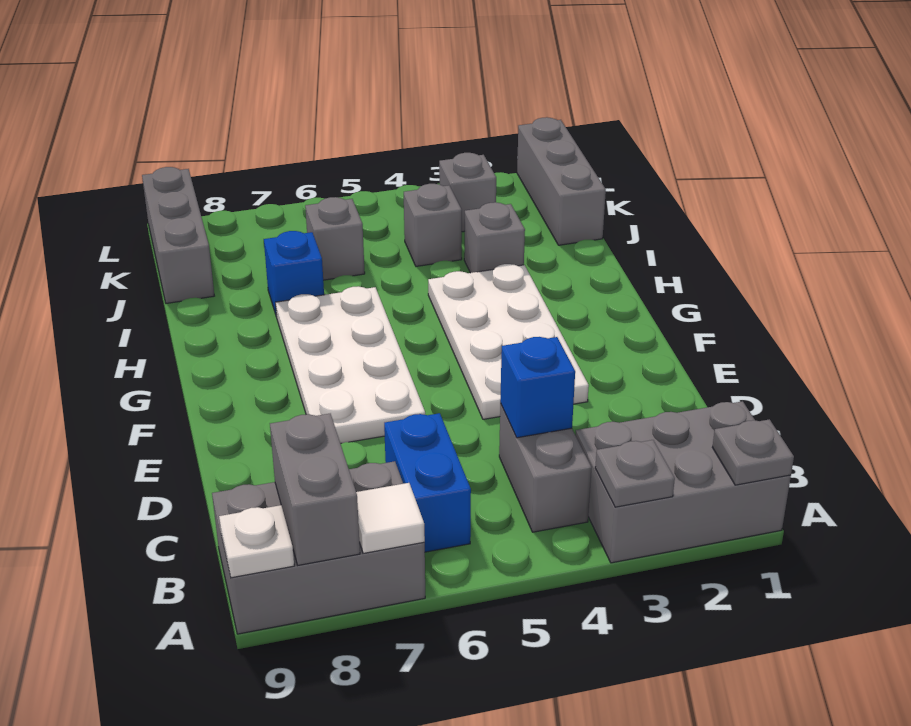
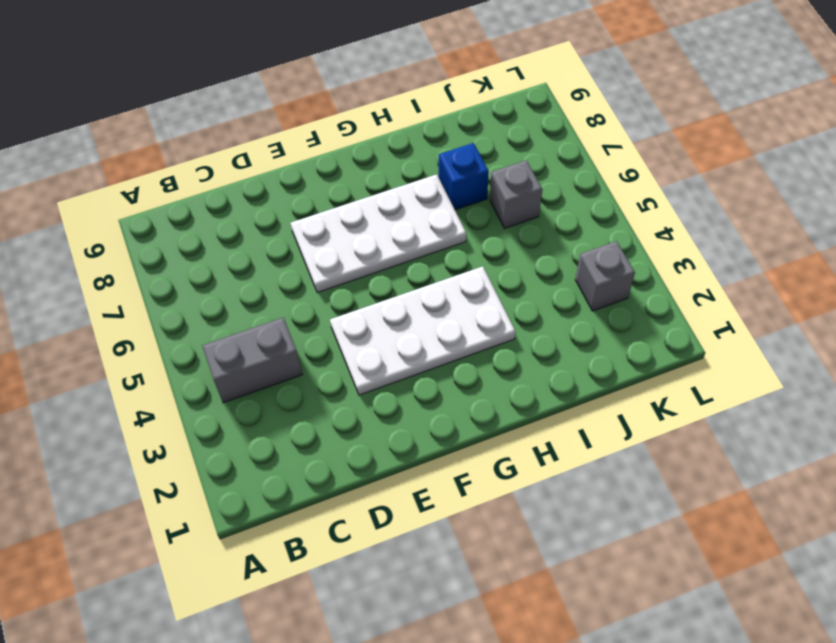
none -> grey 2x3 brick [575,401,791,563]
none -> grey 2x3 brick [212,461,425,634]
none -> blue 1x2 brick [384,413,471,552]

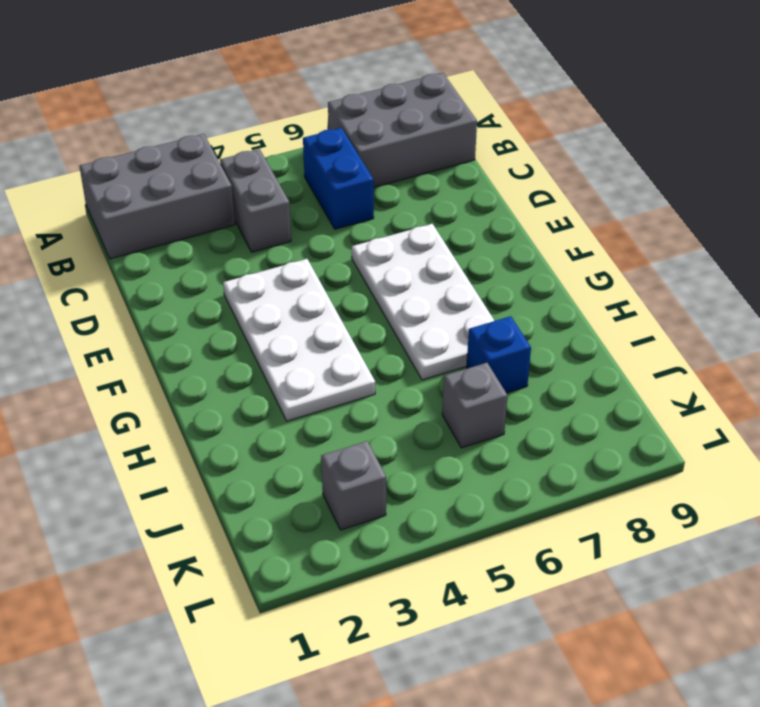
none -> grey 1x1 brick [464,202,525,273]
none -> grey 1x3 brick [517,117,606,245]
none -> grey 1x1 brick [404,184,462,266]

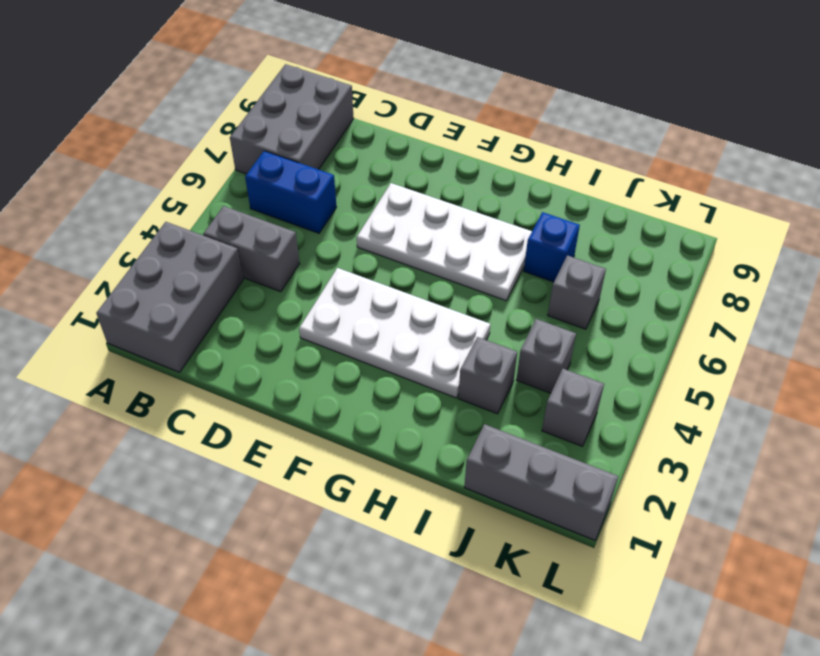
none -> grey 1x3 brick [142,167,214,303]
none -> grey 1x1 plate [712,419,794,485]
none -> grey 1x1 plate [595,440,675,507]

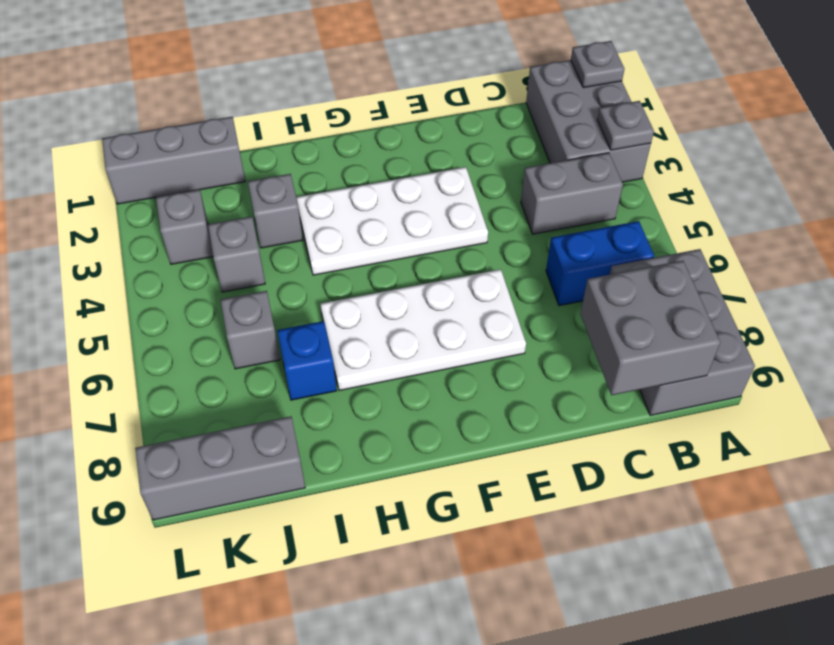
grey 2x2 brick [580,261,720,395] -> grey 1x2 brick [270,414,360,565]
none -> white 1x1 tile [356,483,425,553]
none -> white 1x1 plate [219,505,294,578]
none -> blue 1x1 brick [500,337,575,438]

